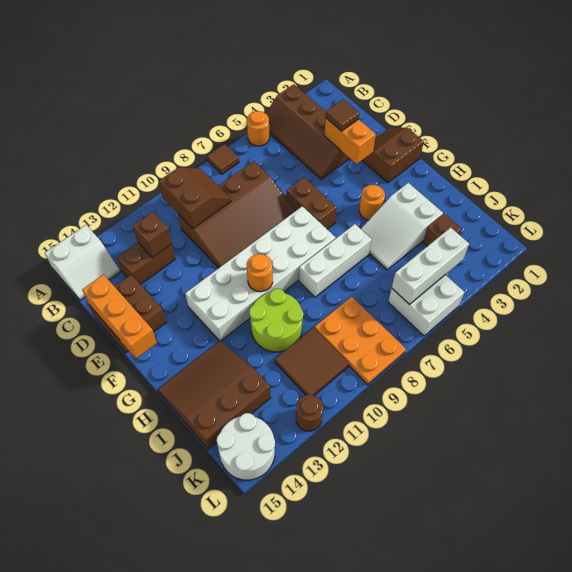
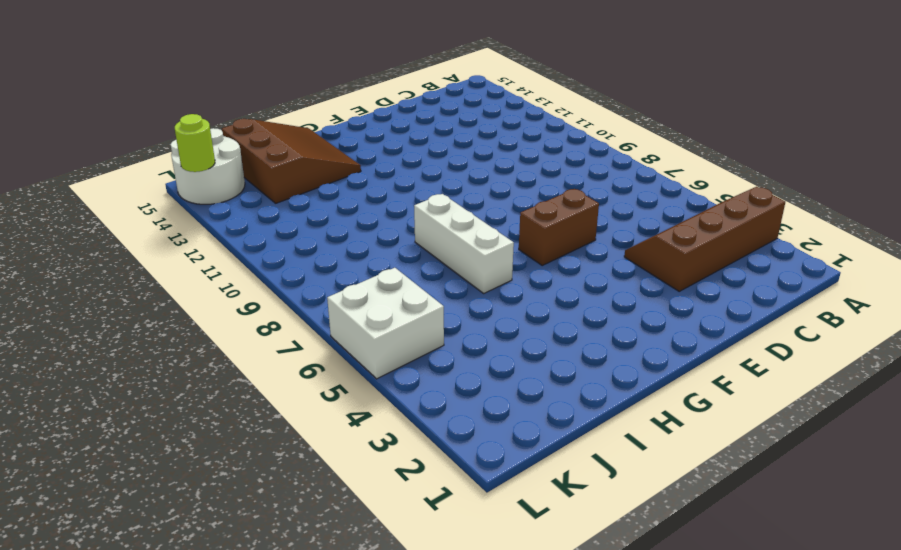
lime 1x1 round brick [175,114,215,172] -> none
none -> orange 1x1 round brick [247,111,270,146]
none -> brown 1x1 tile [207,144,239,174]
none -> white 2x2 slope [45,225,120,300]

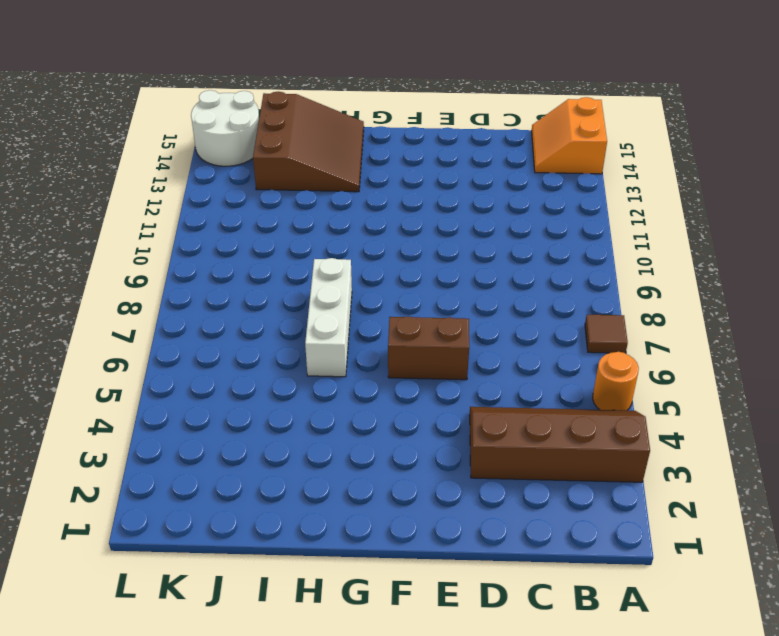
orange 2x2 slope [532,97,607,174] -> white 2x2 slope [45,225,120,300]
none -> brown 3x4 slope [178,161,295,268]
none -> brown 1x2 brick [117,242,175,285]
none -> brown 2x2 brick [90,275,166,353]

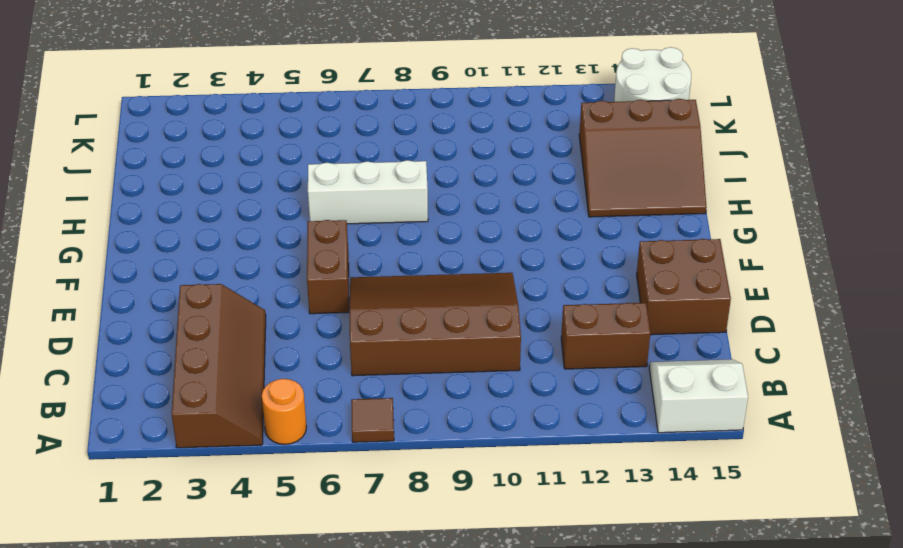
none -> brown 2x2 slope [362,128,424,183]
none -> white 2x6 brick [185,206,336,341]
none -> orange 1x1 round brick [359,185,385,220]

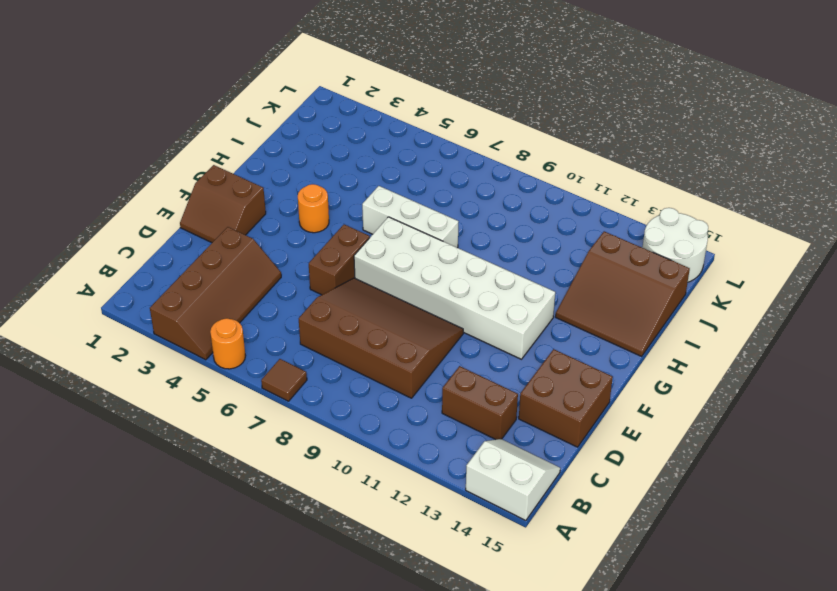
none -> white 2x3 slope [361,183,443,270]
none -> lime 2x2 round brick [249,289,303,352]
none -> brown 1x1 brick [423,214,462,246]

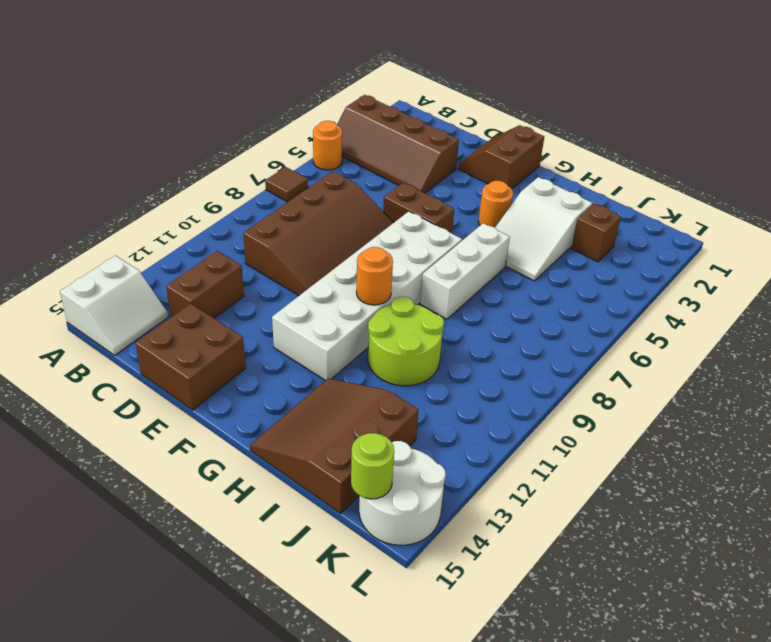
lime 1x1 round brick [351,433,394,499] -> none
none -> orange 2x3 plate [314,297,406,385]
none -> brown 2x2 tile [275,327,349,396]
none -> white 2x2 brick [388,275,464,336]

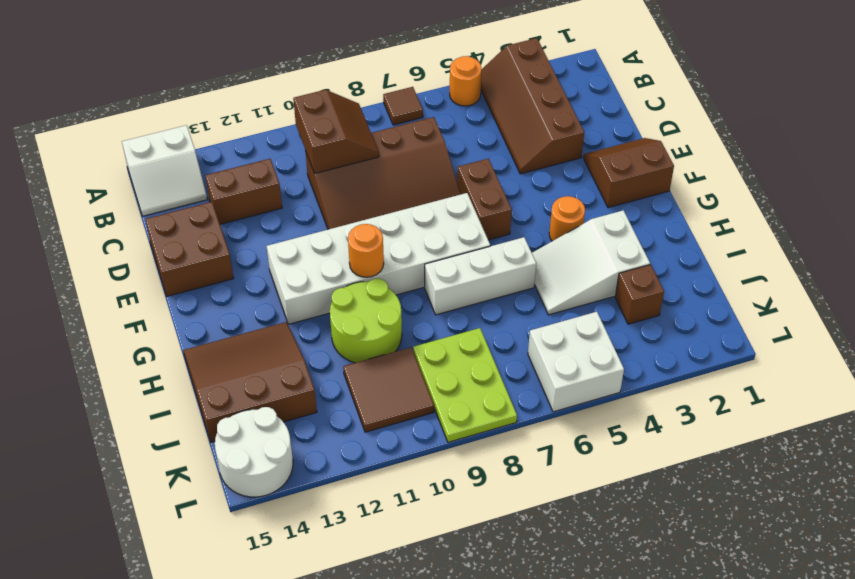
lime 2x3 plate [413,328,517,442] -> orange 2x3 plate [314,297,406,385]
none -> brown 1x1 round brick [296,395,323,431]
none -> brown 1x1 brick [133,212,172,258]
none -> orange 1x2 brick [324,118,376,164]

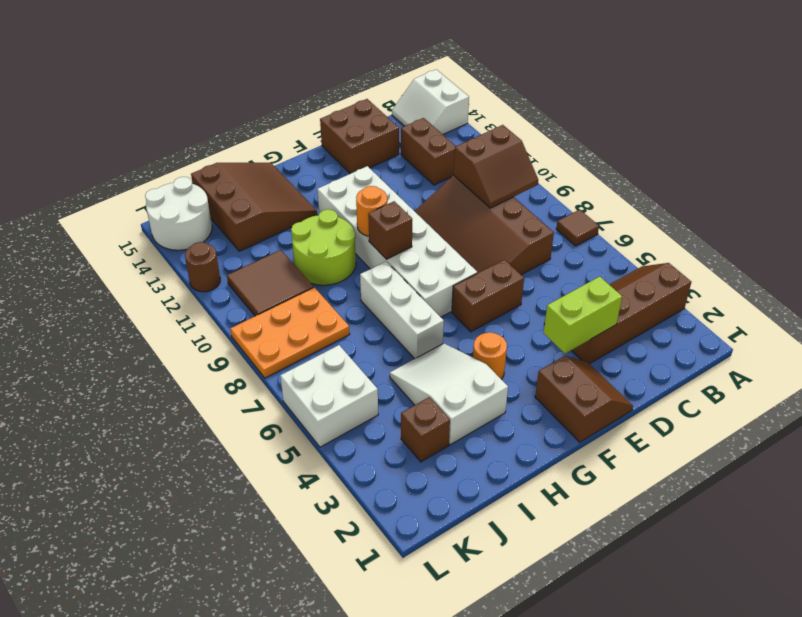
lime 1x2 brick [544,277,622,354] -> orange 1x2 brick [324,118,376,164]
brown 1x1 brick [368,201,412,259] -> brown 1x1 brick moved to [133,212,172,258]
none -> orange 1x1 round brick [247,111,270,146]
none -> orange 1x3 brick [82,275,157,359]
none -> white 1x3 brick [392,227,469,305]

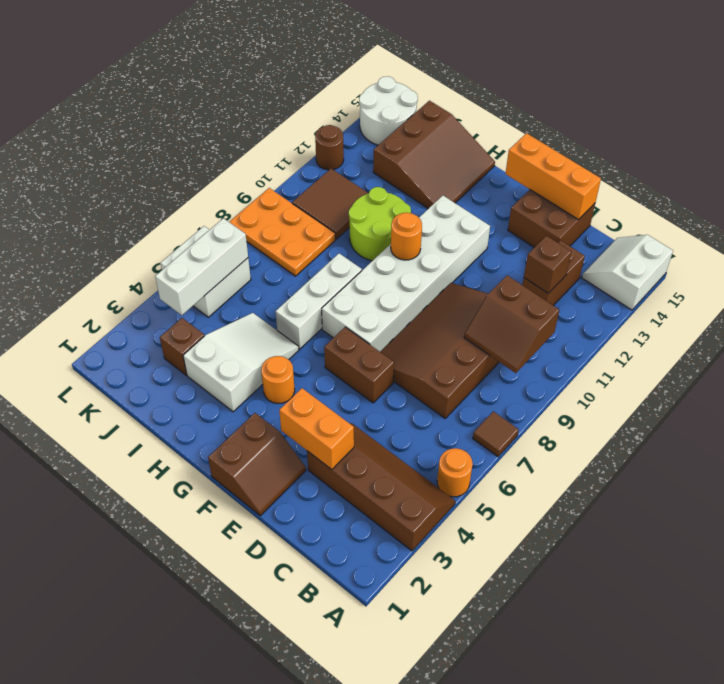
none -> brown 1x1 tile [326,99,359,131]

